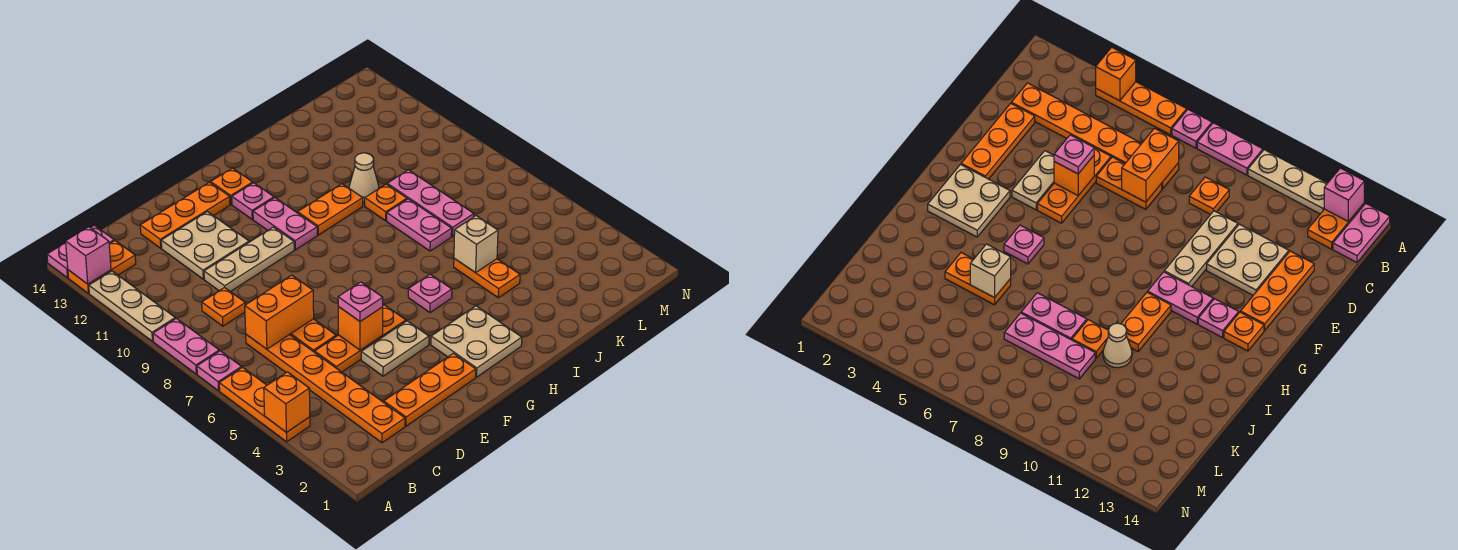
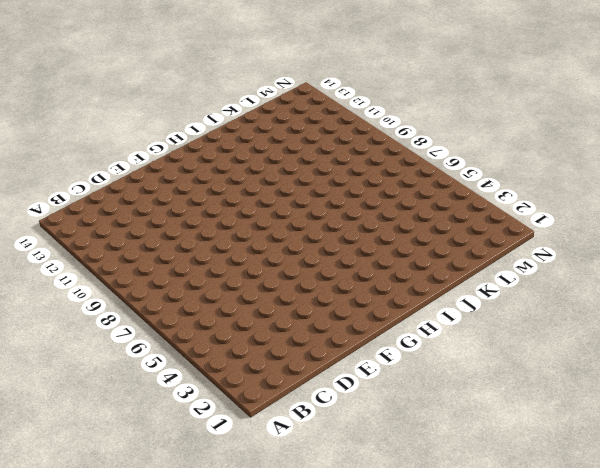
none -> orange 1x3 plate [219,367,310,442]
none -> pink 1x1 plate [197,351,242,391]
none -> pink 1x2 plate [153,318,219,374]
none -> tan 1x3 plate [89,271,175,341]

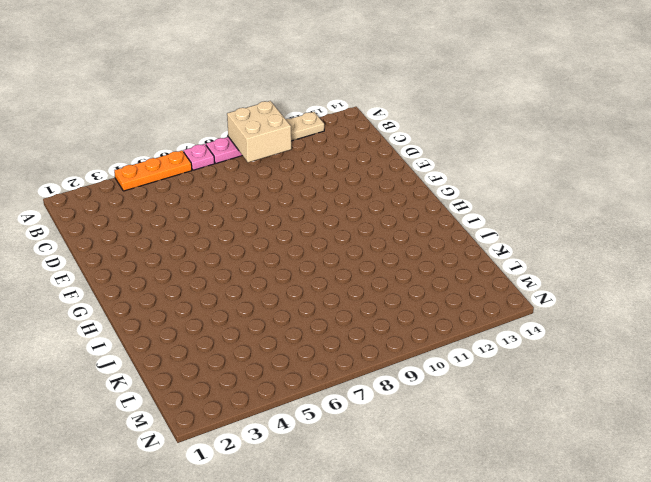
tan 2x2 brick [227,101,291,162] -> none
none -> orange 1x2 plate [68,241,136,293]
none -> pink 1x2 plate [47,225,114,278]
none -> orange 1x6 plate [246,335,405,443]
none -> orange 1x1 plate [202,287,245,326]

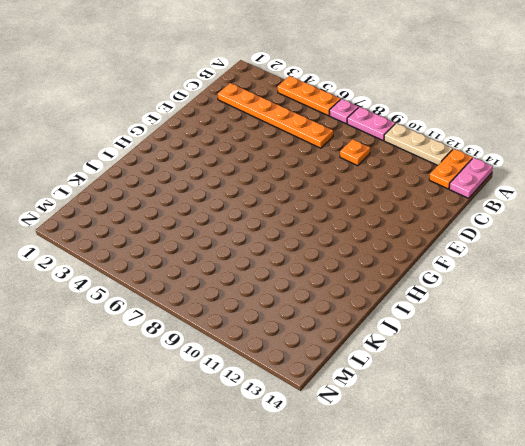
none -> orange 1x3 plate [384,353,476,426]
none -> orange 1x3 plate [315,305,406,372]
none -> orange 1x2 plate [290,319,336,352]
none -> tan 1x3 plate [204,227,294,292]

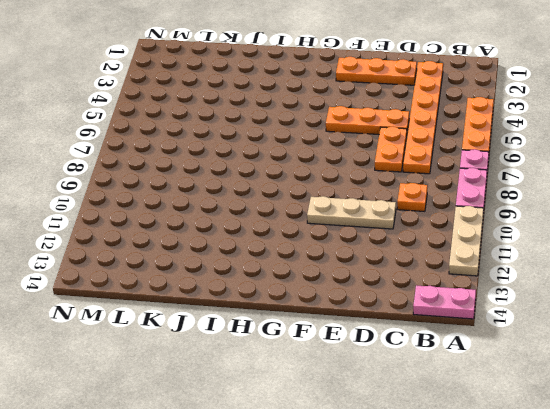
none -> orange 1x2 plate [68,241,136,293]
none -> tan 2x2 plate [161,212,249,279]
none -> orange 1x3 plate [140,182,230,248]
none -> tan 1x2 plate [361,321,429,376]

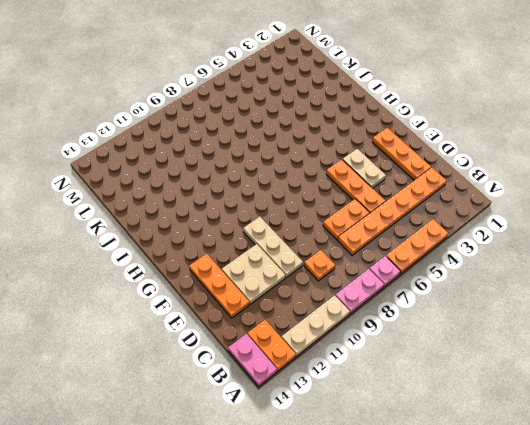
none -> tan 2x2 plate [431,306,522,377]
none -> pink 1x2 plate [253,198,317,250]
none -> pink 1x1 plate [232,183,274,219]
none -> orange 1x1 plate [211,168,253,204]

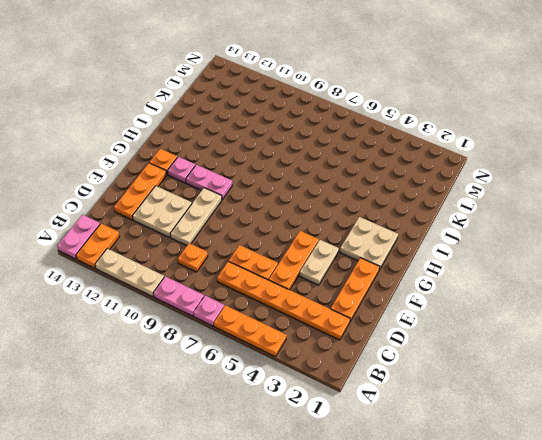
none -> pink 1x1 plate [408,274,452,313]
none -> orange 1x2 plate [298,184,363,235]
none -> orange 1x2 plate [454,259,520,298]
none -> pink 1x2 plate [387,199,452,251]

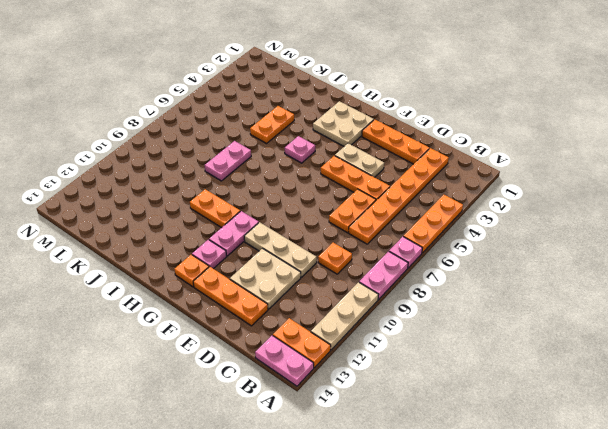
none -> orange 1x1 plate [365,184,407,221]
none -> tan 1x1 cone [349,153,379,202]
none -> pink 1x3 plate [387,170,474,236]
none -> orange 1x1 brick [264,372,310,432]

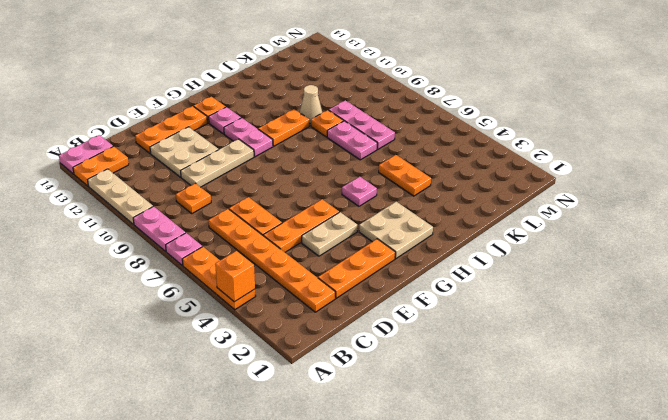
none -> pink 1x1 brick [66,227,111,284]
none -> orange 1x2 brick [245,275,314,349]
none -> orange 1x1 brick [338,307,383,350]
none -> tan 1x1 brick [454,216,498,273]

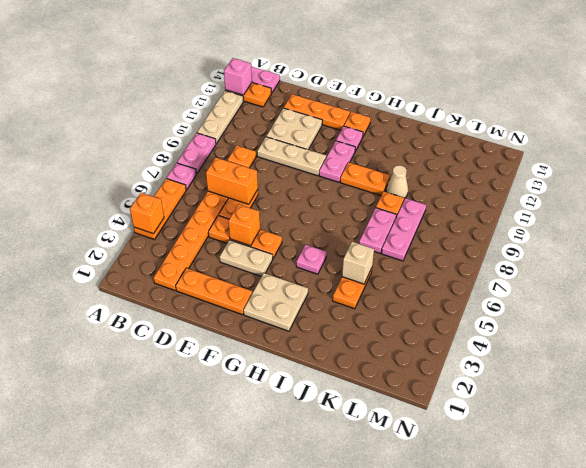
none -> pink 1x1 plate [338,282,383,321]

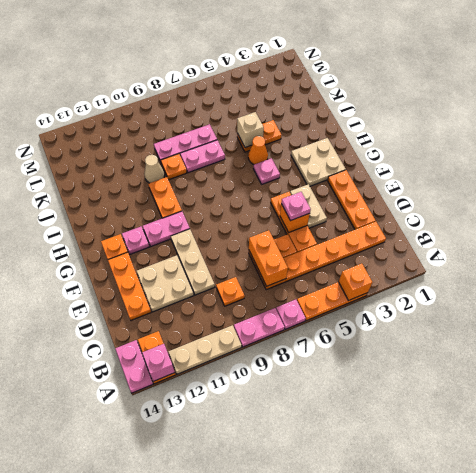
orange 1x1 cone [248,136,268,165] -> none

